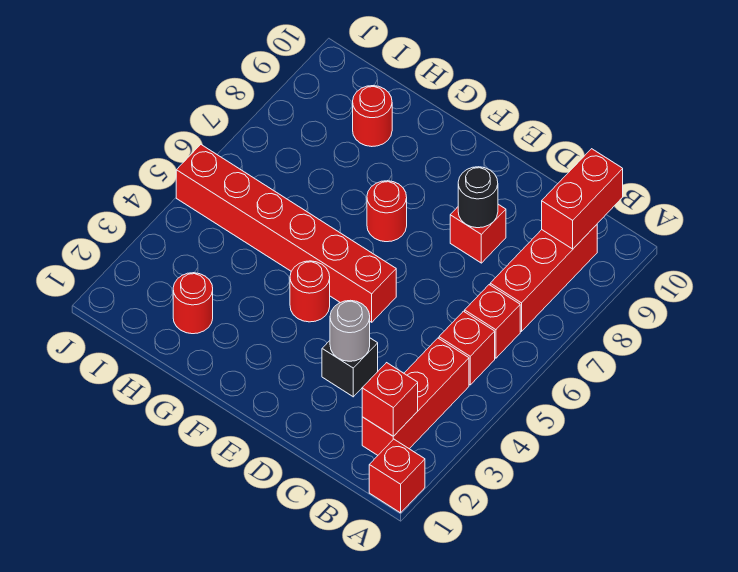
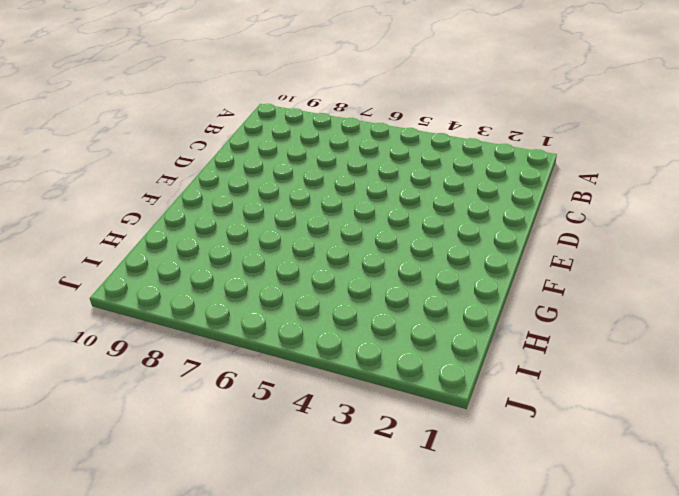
none -> red 1x1 brick [369,439,425,513]
none -> red 1x3 brick [362,338,469,455]
none -> red 1x1 brick [439,311,495,385]

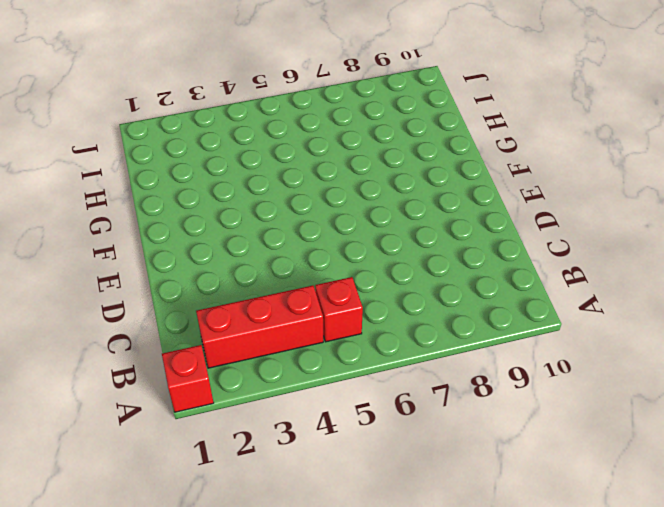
none -> red 1x1 brick [465,285,520,358]
none -> red 1x3 brick [490,225,597,332]
none -> black 1x1 brick [322,338,378,397]

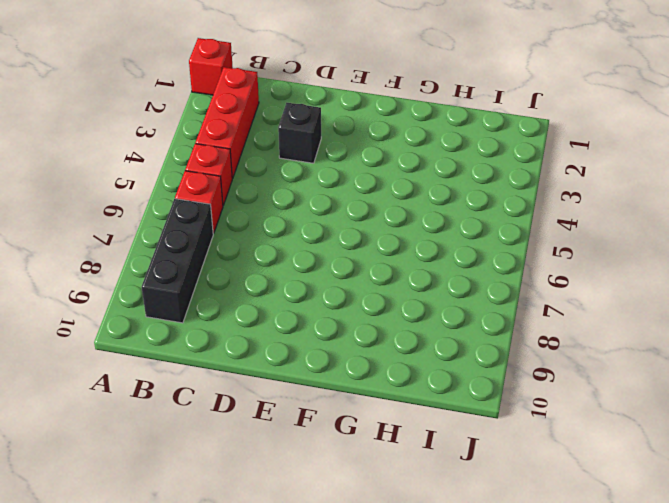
black 1x3 brick [142,199,213,323] -> red 1x3 brick [490,225,597,332]
none -> red 1x1 brick [450,204,506,263]
none -> red 1x6 brick [176,145,396,322]
none -> red 1x1 round brick [290,261,330,322]

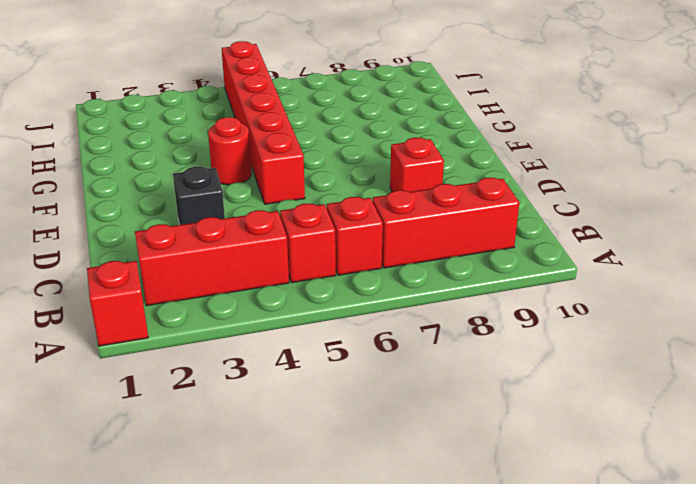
none -> red 1x1 round brick [367,181,407,242]
none -> red 1x1 round brick [173,273,213,334]
none -> red 1x1 round brick [353,86,392,147]

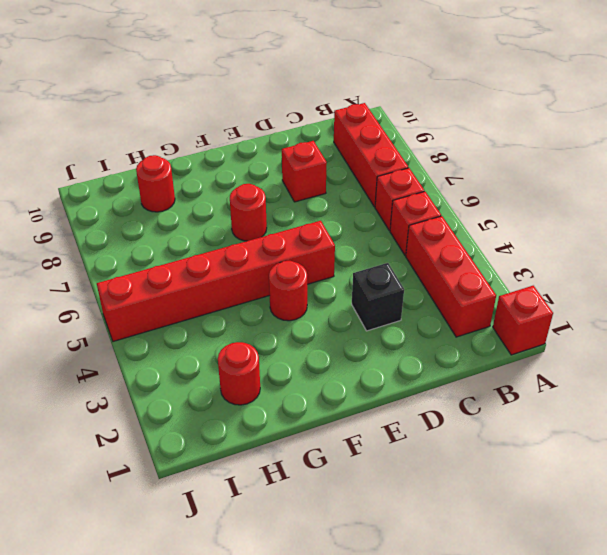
none -> red 1x1 brick [362,363,418,436]
none -> red 1x2 brick [542,149,623,249]
none -> grey 1x1 round brick [330,300,370,361]

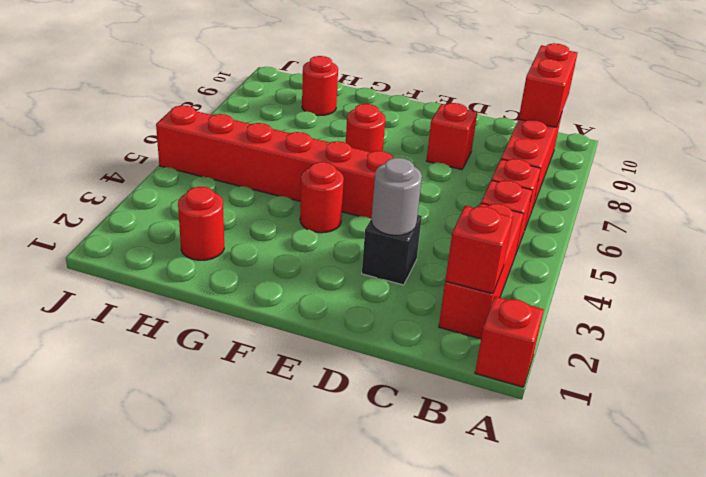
none -> black 1x1 round brick [458,167,498,228]

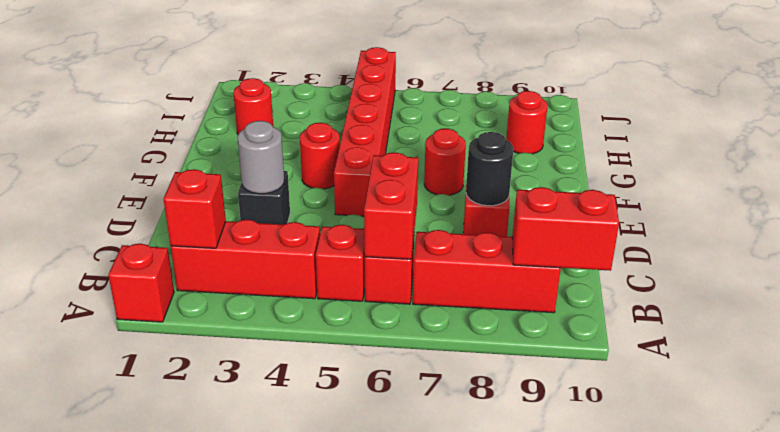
red 1x2 brick [364,152,418,259] -> none

